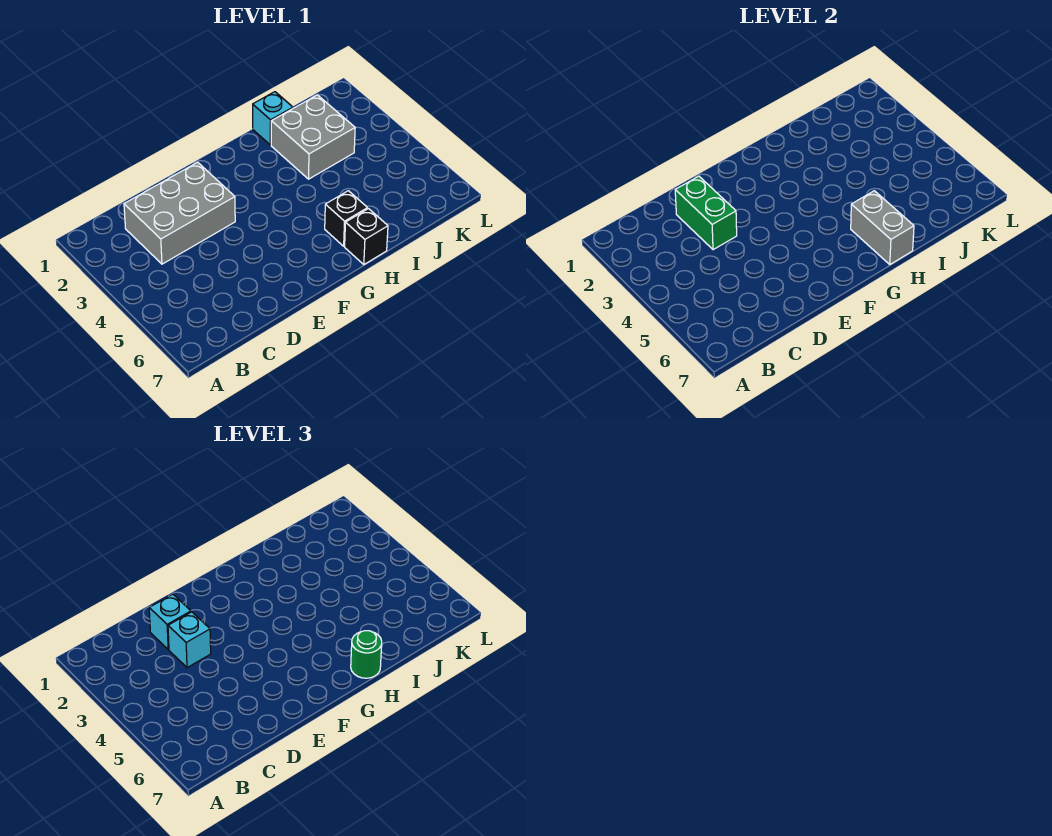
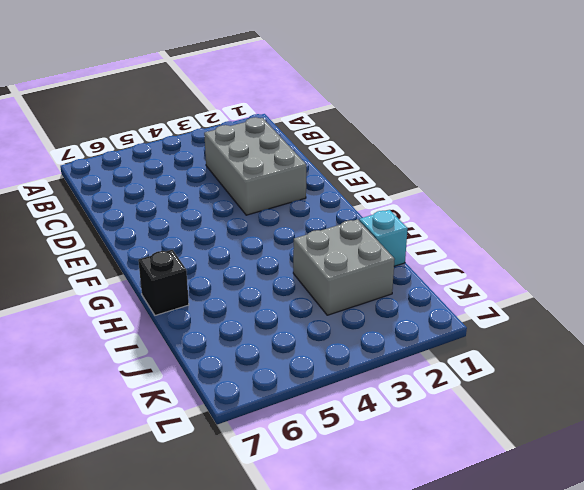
none -> black 1x1 brick [325,191,368,246]
none -> green 1x2 brick [675,176,737,250]

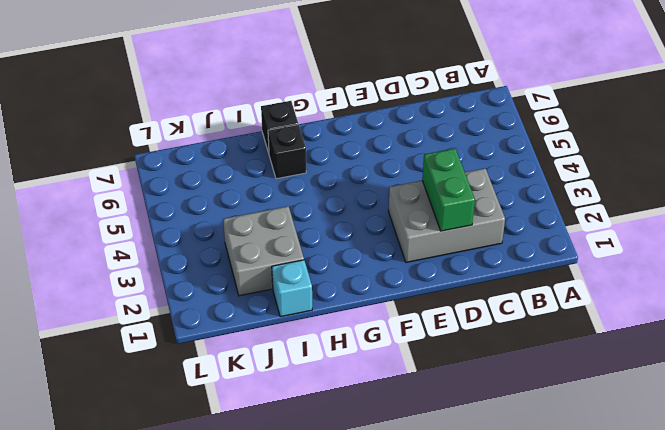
none -> grey 1x2 brick [851,191,914,264]
none -> cyan 1x1 brick [149,594,191,649]

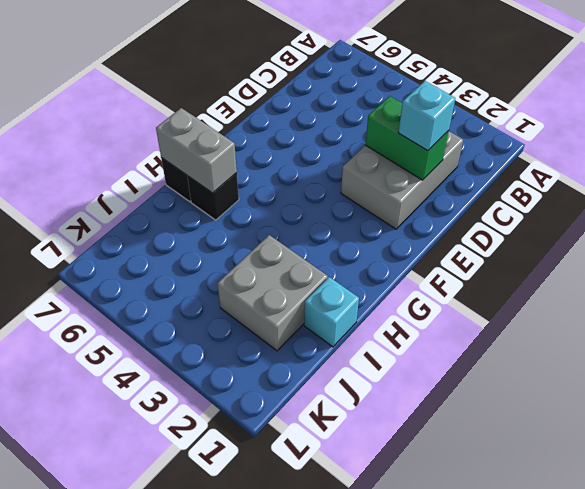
none -> cyan 1x1 brick [168,612,211,668]
none -> green 1x1 round brick [351,631,382,678]

